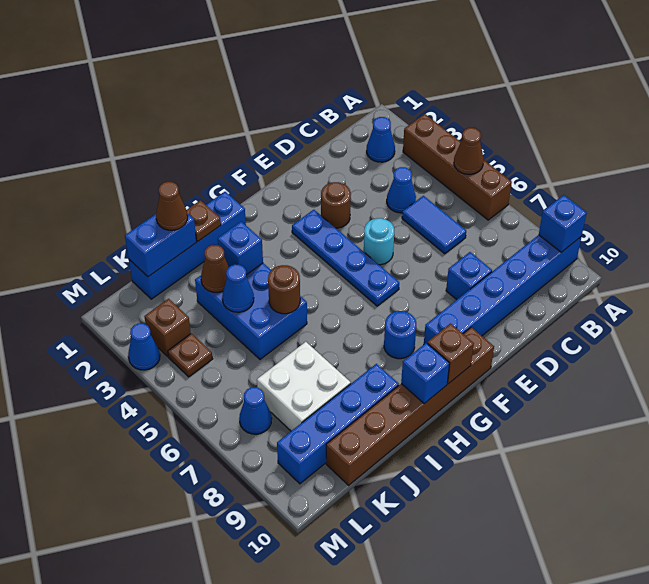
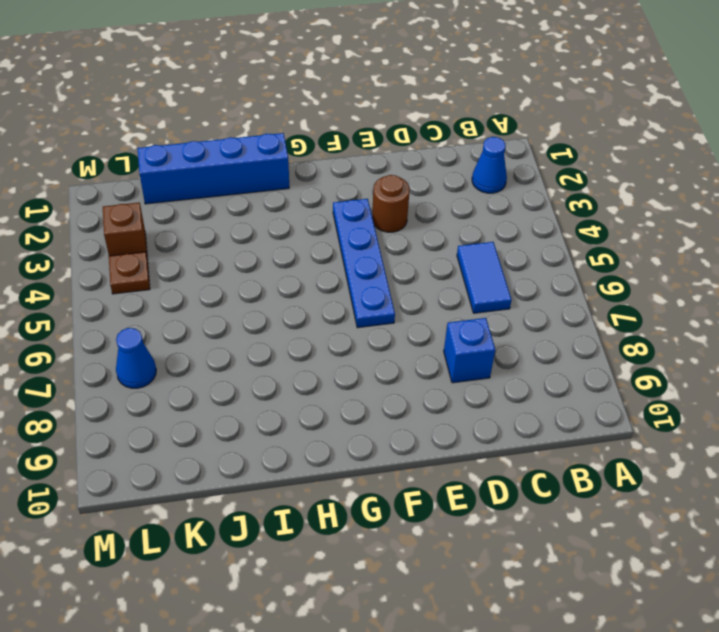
none -> brown 1x4 brick [403,114,512,220]
none -> blue 1x6 brick [424,235,582,344]
none -> blue 1x1 cone [387,167,416,213]
none -> cyan 1x1 round brick [364,218,394,265]

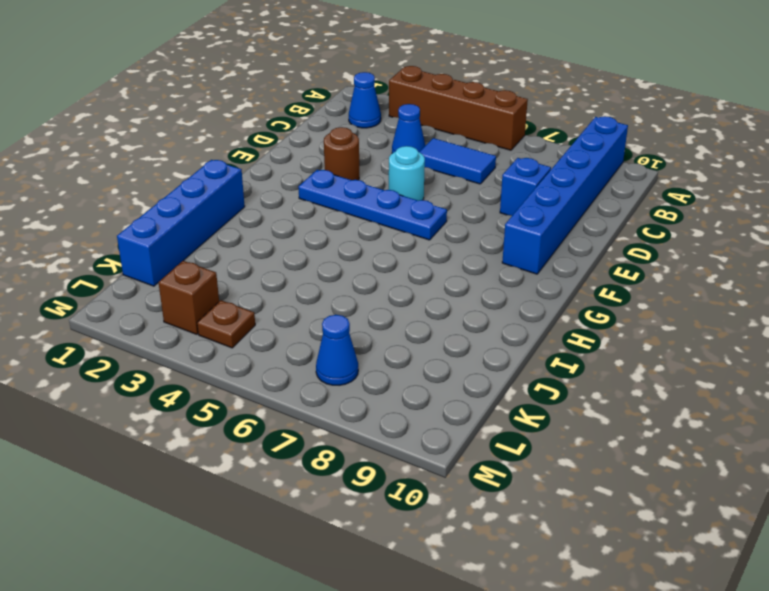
none -> brown 1x6 brick [326,327,494,485]
none -> blue 1x1 round brick [384,311,416,359]
none -> blue 2x3 brick [195,263,307,359]
none -> blue 1x4 brick [277,364,399,484]

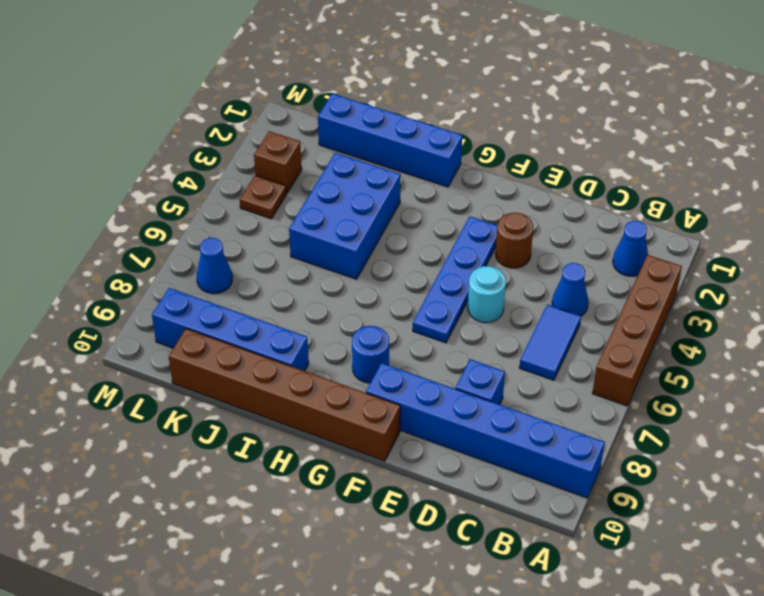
none -> white 2x2 brick [257,342,351,431]
none -> blue 1x1 cone [128,323,160,370]
none -> brown 1x1 cone [454,128,484,174]
none -> blue 1x1 brick [539,195,587,252]

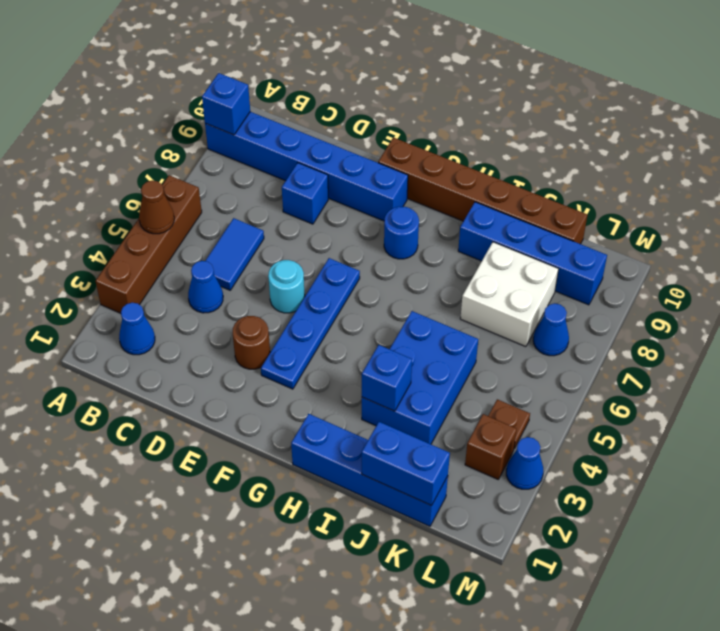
none -> brown 1x1 brick [427,324,474,384]
none -> blue 1x1 brick [401,343,450,404]
none -> brown 1x1 plate [187,200,221,241]
none -> brown 1x1 round brick [268,265,300,314]

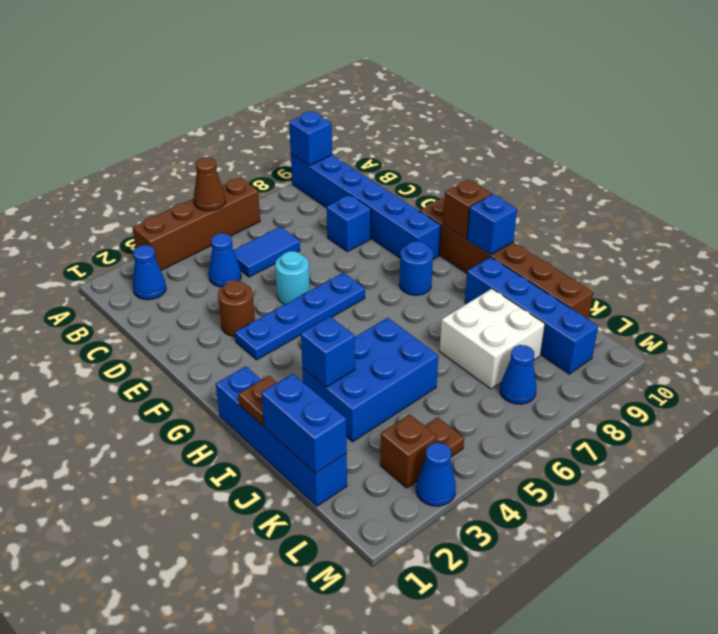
none -> brown 1x1 round brick [268,265,300,314]
none -> brown 1x1 cone [201,245,229,292]
none -> blue 1x1 cone [222,264,254,312]
none -> brown 1x1 cone [156,182,188,230]

